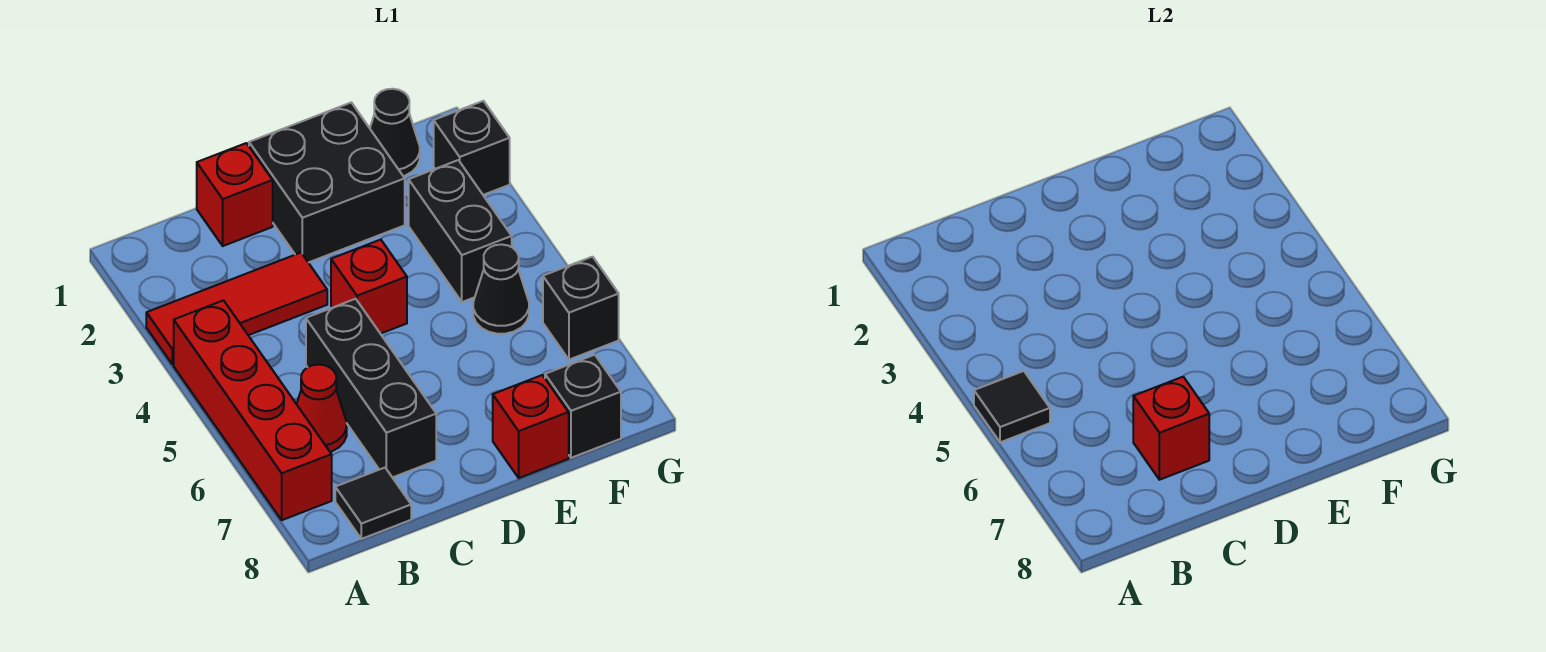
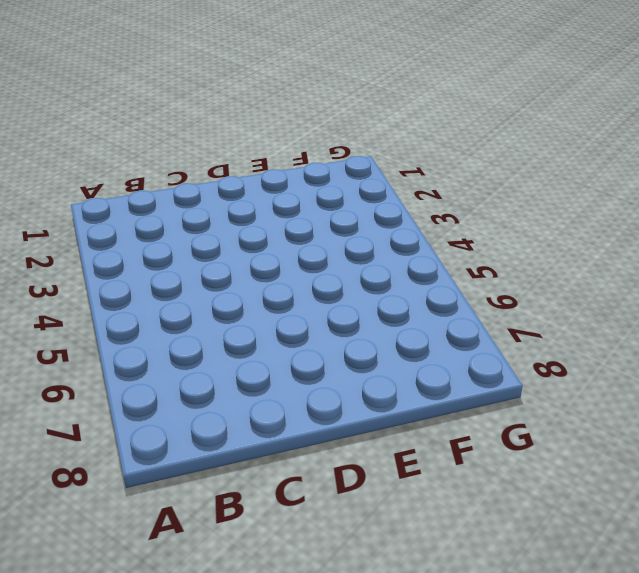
none -> red 1x3 tile [146,253,327,365]
none -> red 1x4 brick [174,300,332,520]
none -> red 1x1 cone [297,365,347,452]

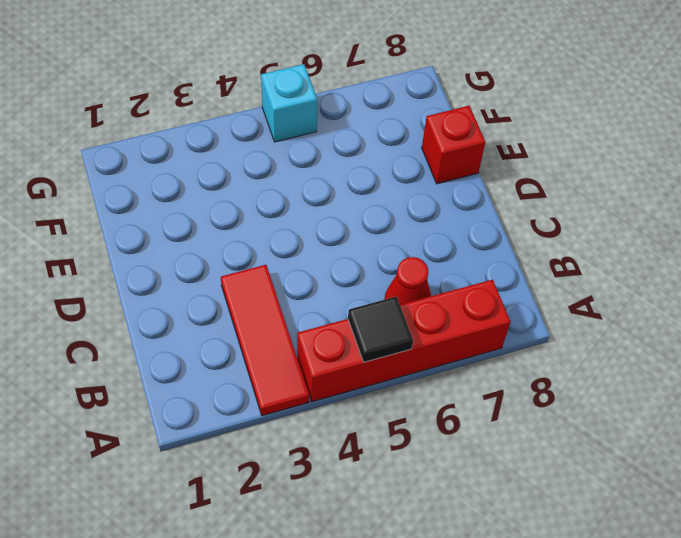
cyan 1x1 brick [261,64,317,142] -> none
none -> black 1x1 tile [335,468,411,539]
none -> red 1x1 brick [197,143,273,246]
none -> black 1x3 brick [306,299,436,478]

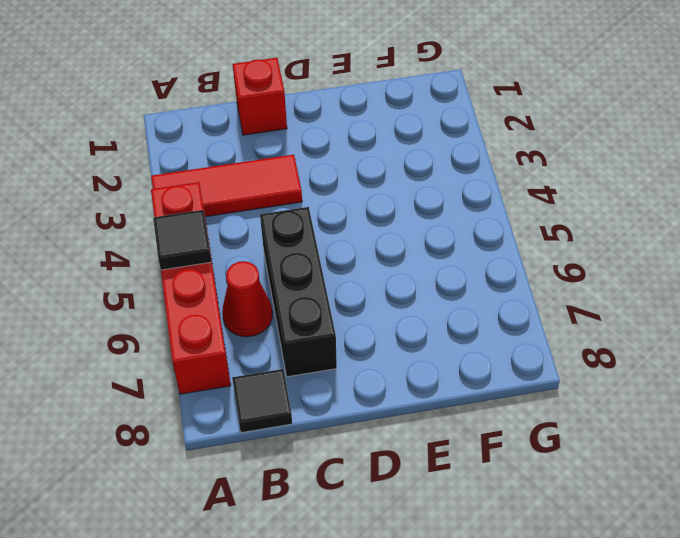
none -> black 2x2 brick [249,103,405,263]
none -> red 1x1 brick [331,239,407,334]
none -> red 1x1 brick [493,375,569,478]

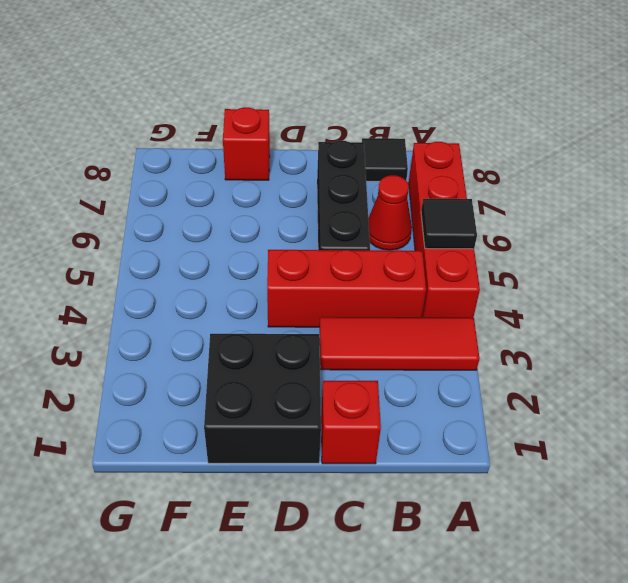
red 1x3 brick [267,250,426,327] -> red 1x1 brick [331,239,407,334]
none -> black 1x1 cone [370,89,420,176]
none -> black 1x2 brick [409,160,512,302]
none -> black 1x1 cone [473,244,529,334]

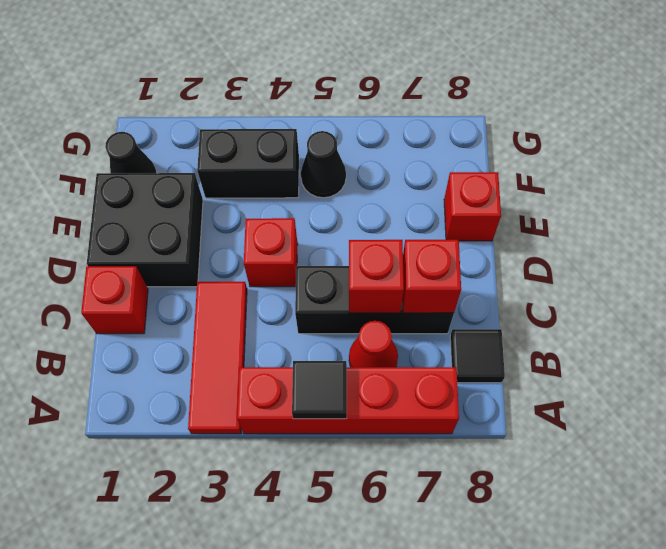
red 1x1 brick [349,240,404,313] -> none
none -> black 1x1 brick [545,355,621,458]
none -> black 1x1 brick [434,101,510,195]
none -> black 1x1 brick [543,257,619,360]

